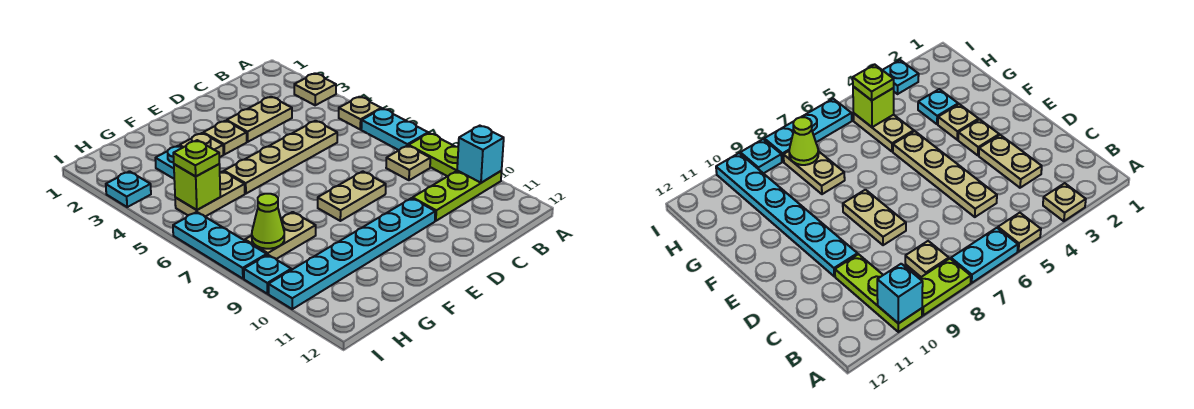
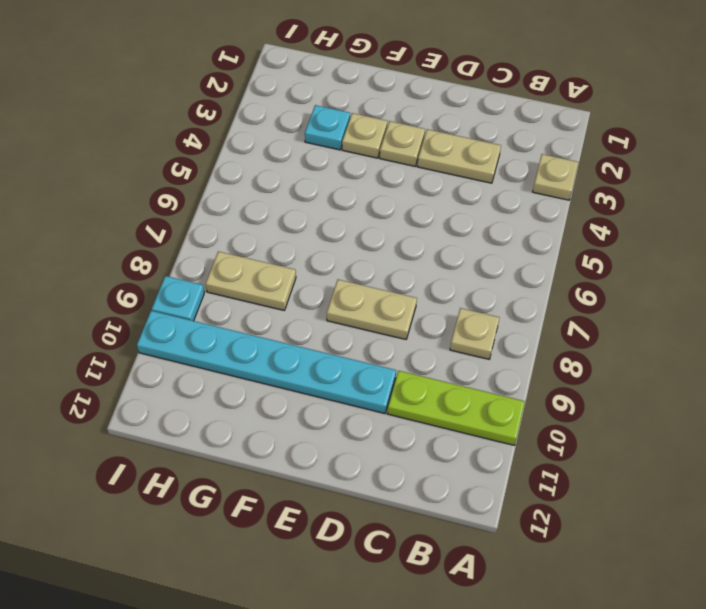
none -> tan 1x1 plate [339,97,381,129]
none -> cyan 1x2 plate [361,109,428,150]
none -> lime 1x2 plate [409,133,458,176]

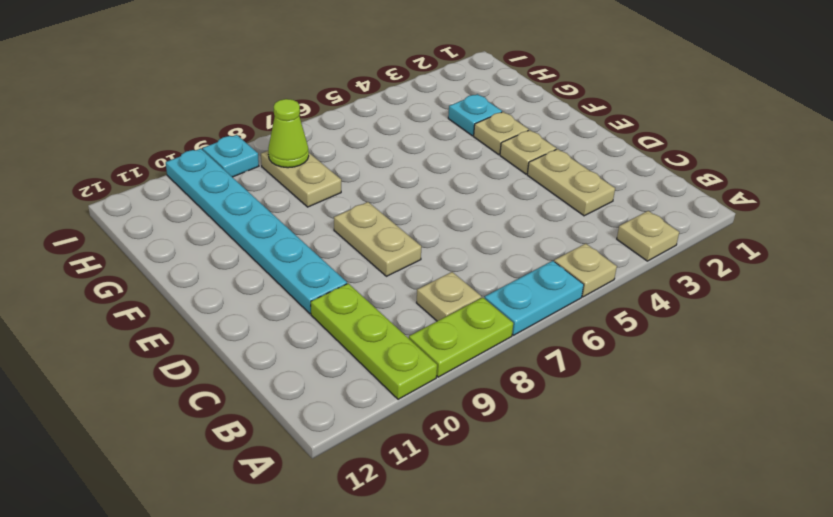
none -> tan 1x4 plate [224,121,337,194]
none -> tan 1x2 plate [175,171,245,217]
none -> cyan 1x1 plate [106,171,151,207]

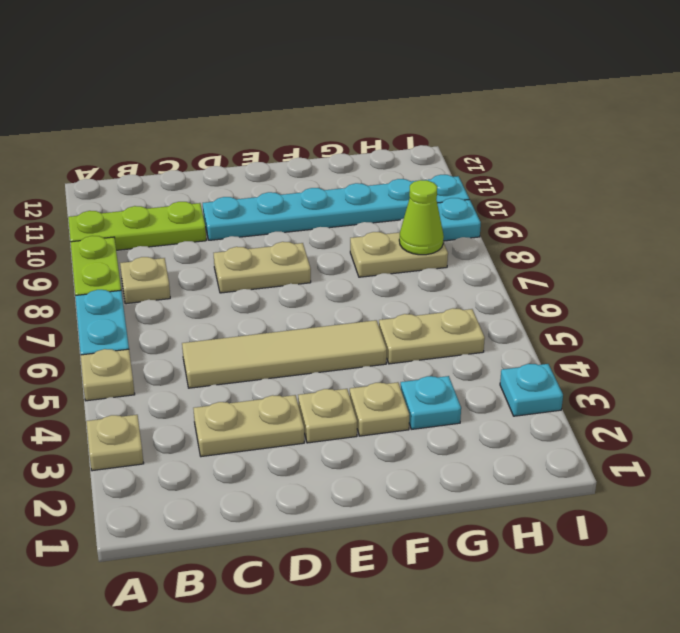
tan 1x4 tile [182,320,387,388] -> tan 1x4 plate [224,121,337,194]
none -> cyan 1x3 plate [173,212,267,279]
none -> cyan 1x1 brick [457,126,504,183]
none -> lime 1x1 brick [174,164,220,210]

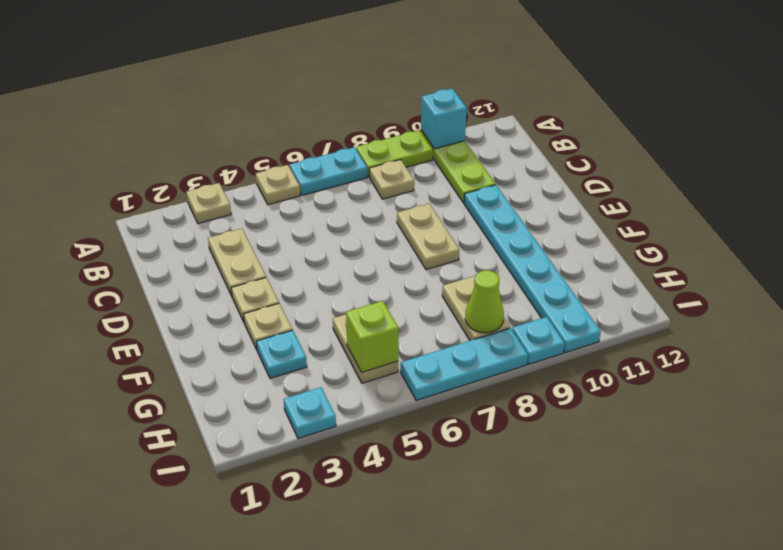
none -> tan 1x4 plate [224,121,337,194]
none -> lime 1x1 plate [173,140,219,176]

